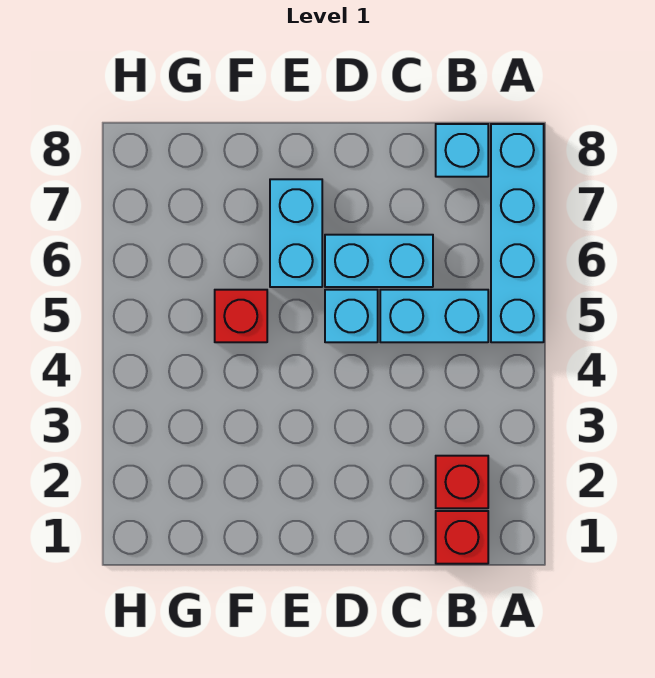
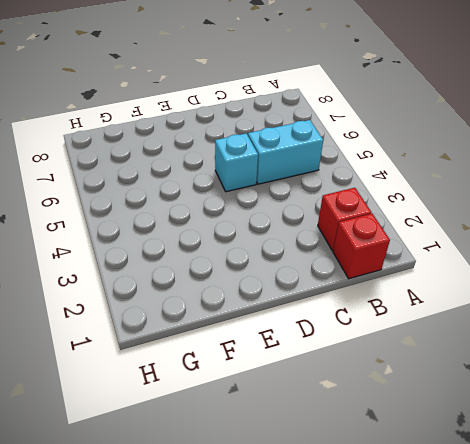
none -> cyan 1x4 brick [491,124,544,342]
none -> cyan 1x1 brick [436,124,488,177]

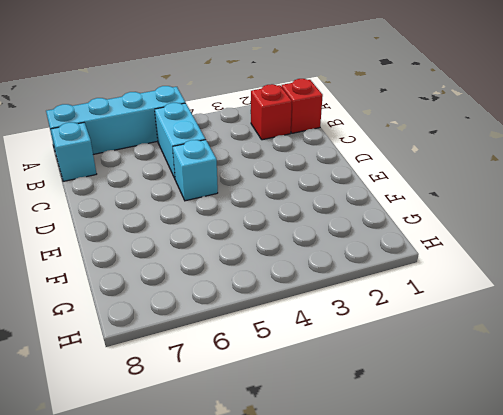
none -> cyan 1x2 brick [325,235,433,287]
none -> cyan 1x2 brick [270,179,322,287]

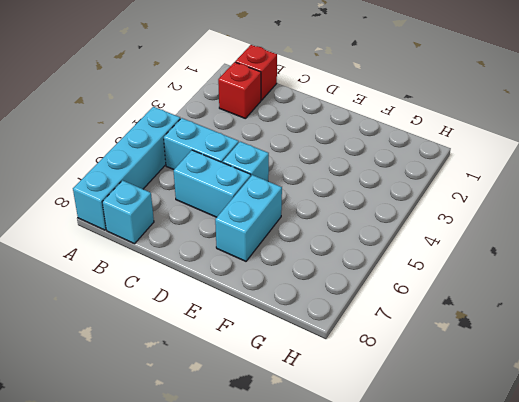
none -> red 1x1 brick [215,290,267,342]

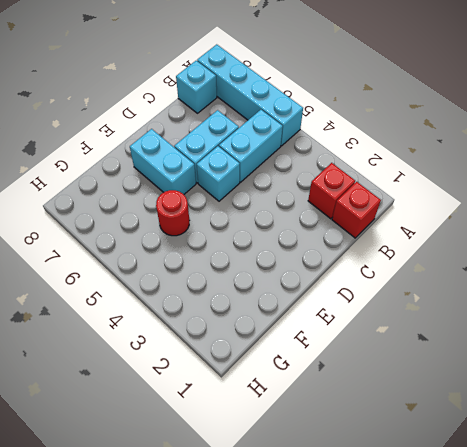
red 1x1 round brick [156,190,189,236] -> red 1x1 brick [215,290,267,342]

